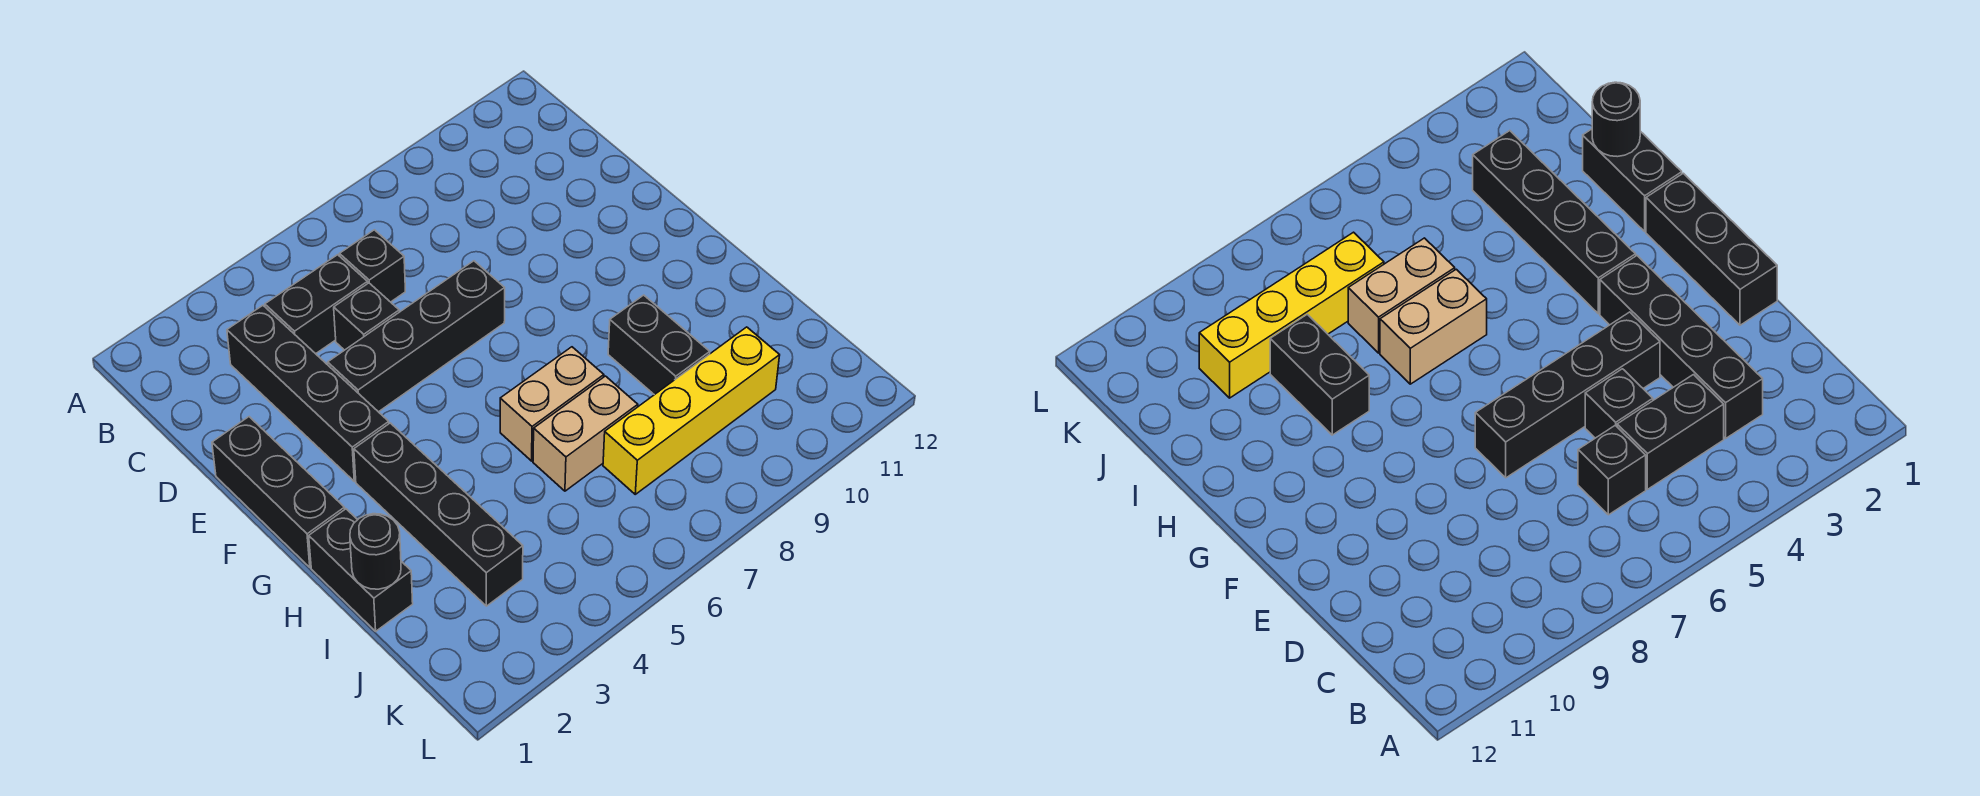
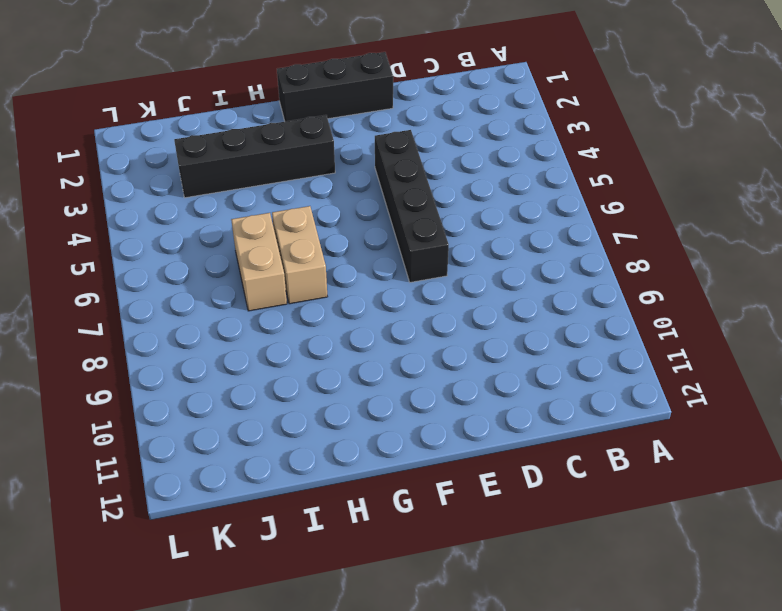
none -> black 1x4 brick [227,305,389,481]
none -> black 1x2 brick [265,255,368,354]
none -> black 1x1 brick [340,230,405,302]

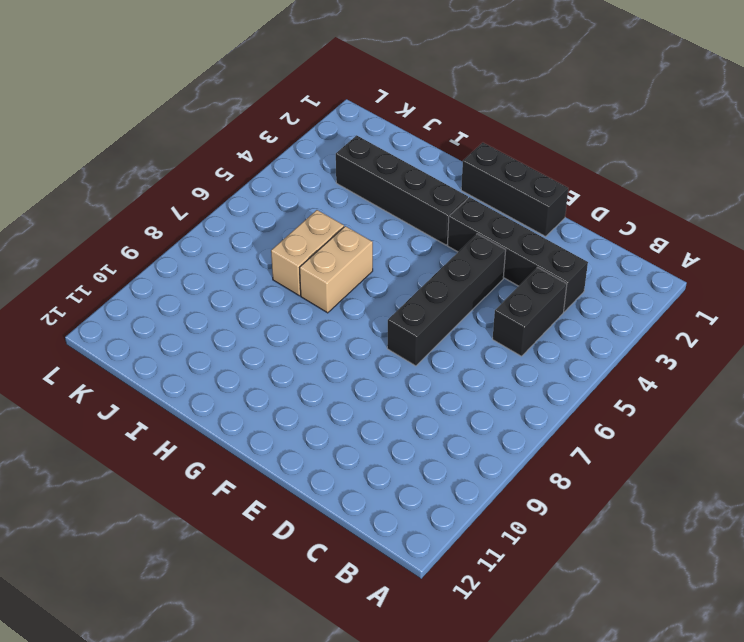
none -> black 1x1 brick [340,230,405,302]
none -> black 1x1 brick [334,283,399,350]
none -> black 1x2 brick [309,509,413,631]

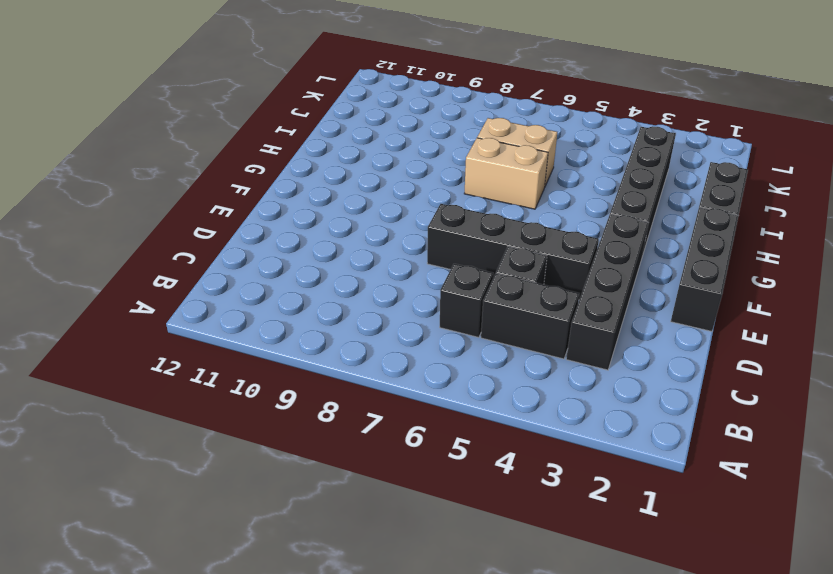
none -> black 1x2 brick [608,295,710,395]
none -> yellow 1x4 brick [603,327,780,494]
none -> black 1x1 round brick [350,514,401,589]

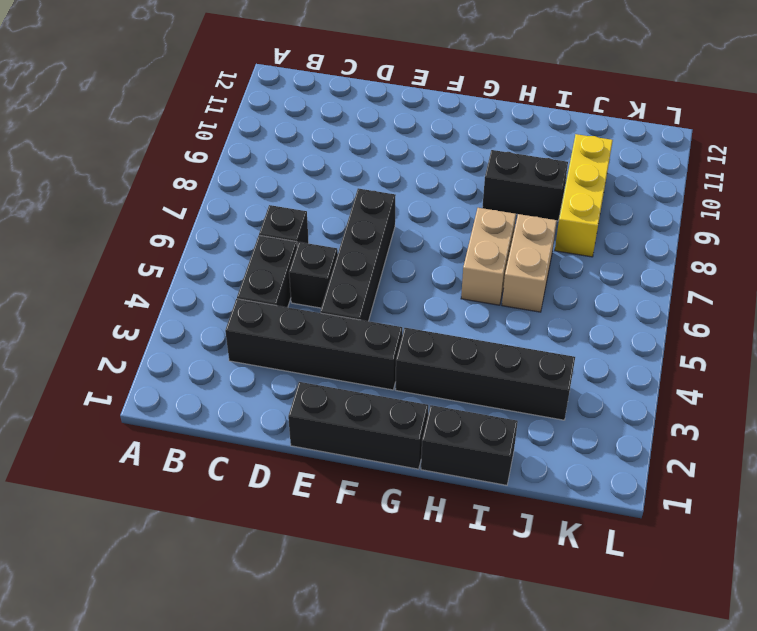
yellow 1x3 brick [555,134,613,257] -> yellow 1x4 brick [603,327,780,494]
none -> black 1x1 round brick [350,514,401,589]

